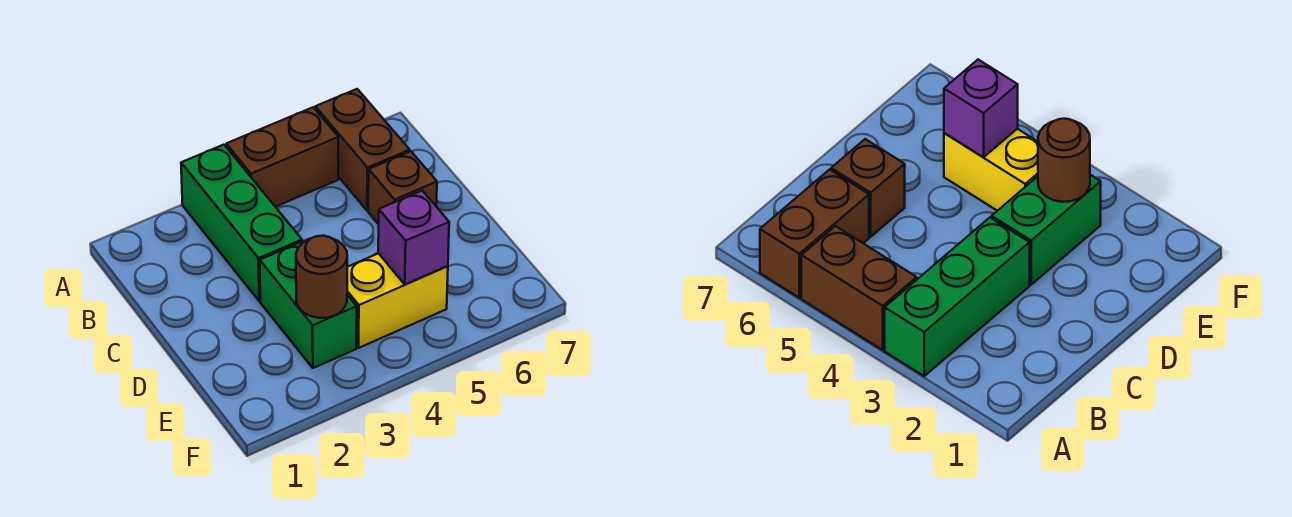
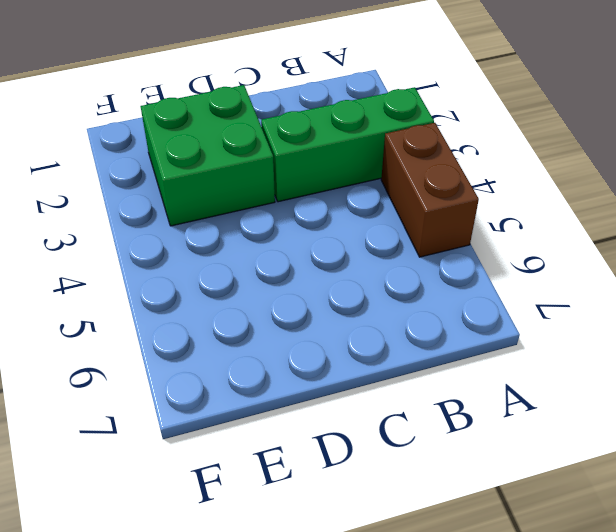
green 2x2 brick [140,85,275,226] -> green 1x2 brick [260,241,357,368]
none -> brown 1x2 brick [315,89,410,210]
none -> brown 1x1 brick [368,151,437,224]

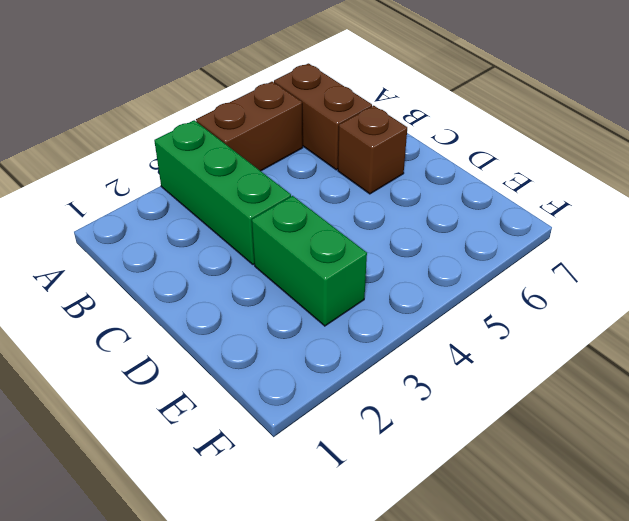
none -> yellow 1x2 brick [347,253,448,348]
none -> brown 1x1 round brick [296,236,347,318]

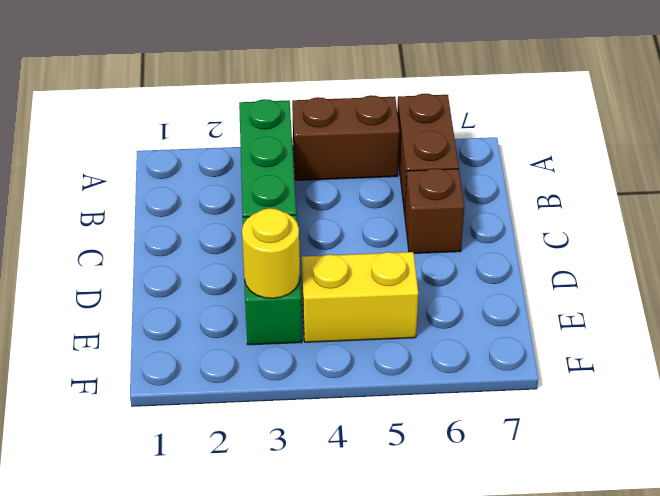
yellow 1x1 round brick [242,208,300,298] -> brown 1x1 round brick [296,236,347,318]
none -> purple 1x1 brick [378,191,449,285]

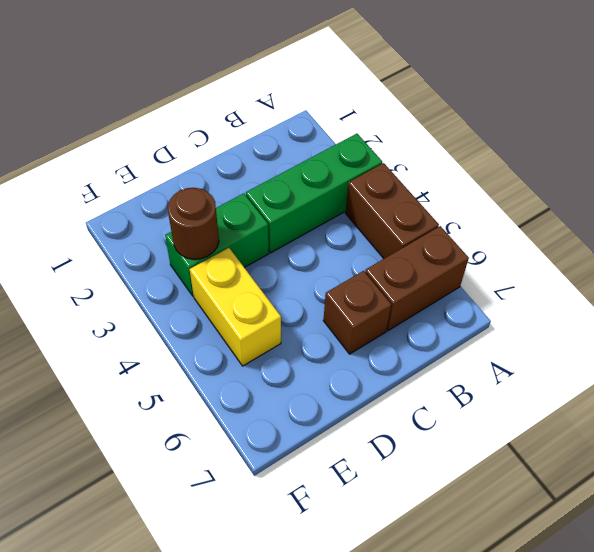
none -> purple 1x1 brick [378,191,449,285]

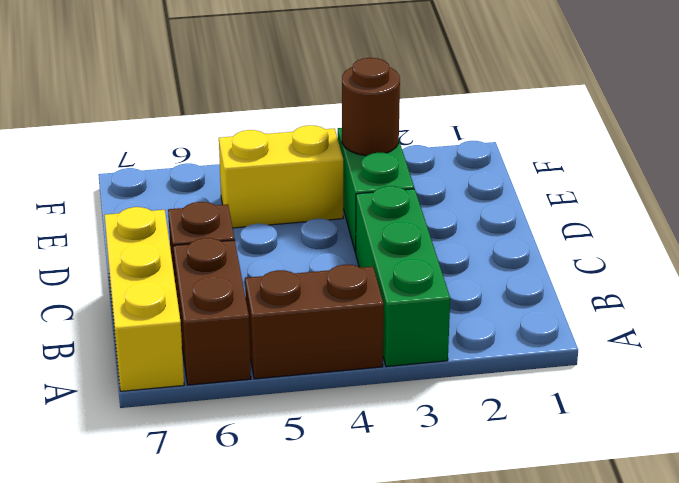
yellow 1x3 brick [104,207,184,391] -> none
none -> purple 1x1 brick [378,191,449,285]

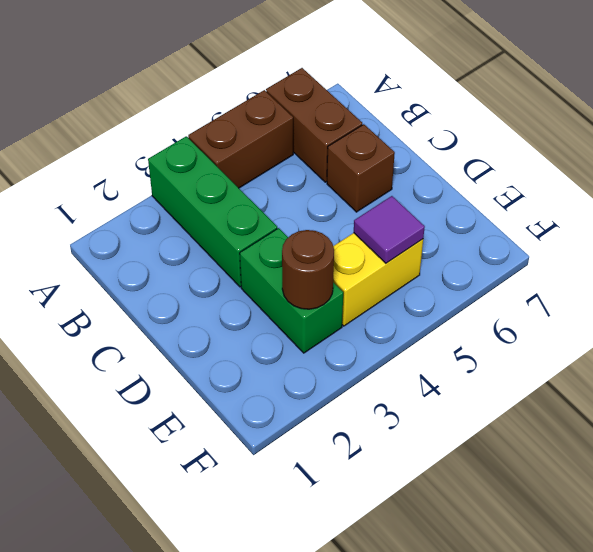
purple 1x1 tile [354,196,425,263] -> purple 1x1 brick [378,191,449,285]

